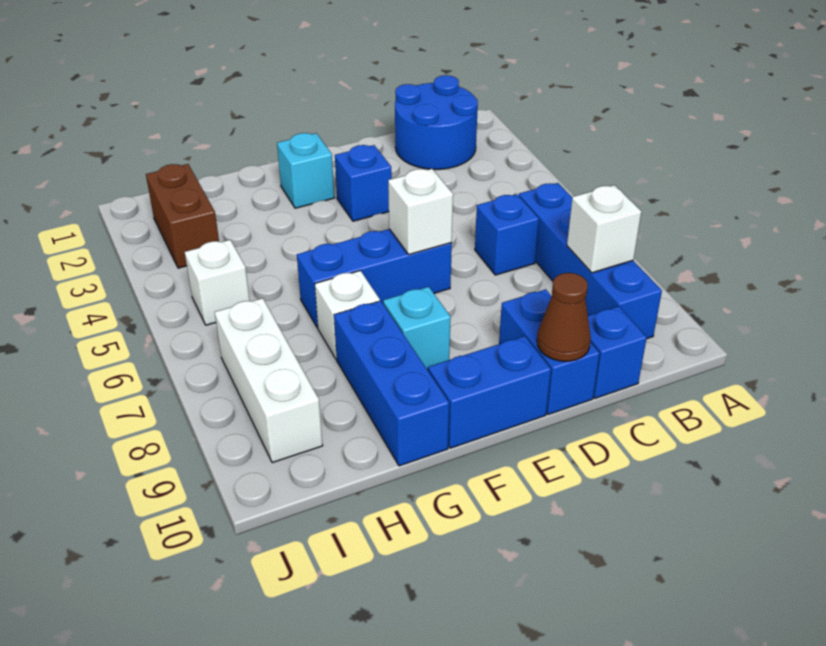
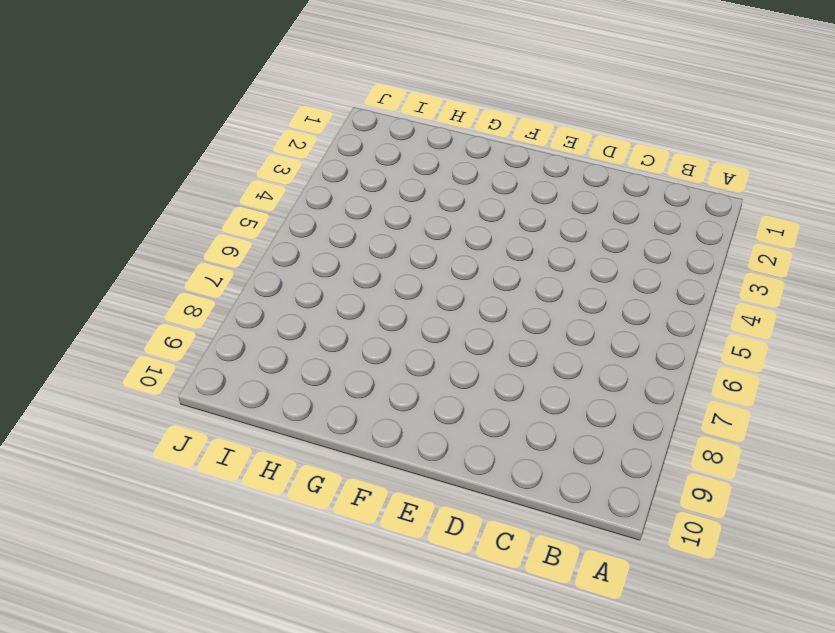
none -> blue 2x2 round brick [395,75,478,169]
none -> blue 1x4 brick [519,183,662,339]
none -> blue 1x1 brick [475,194,539,275]

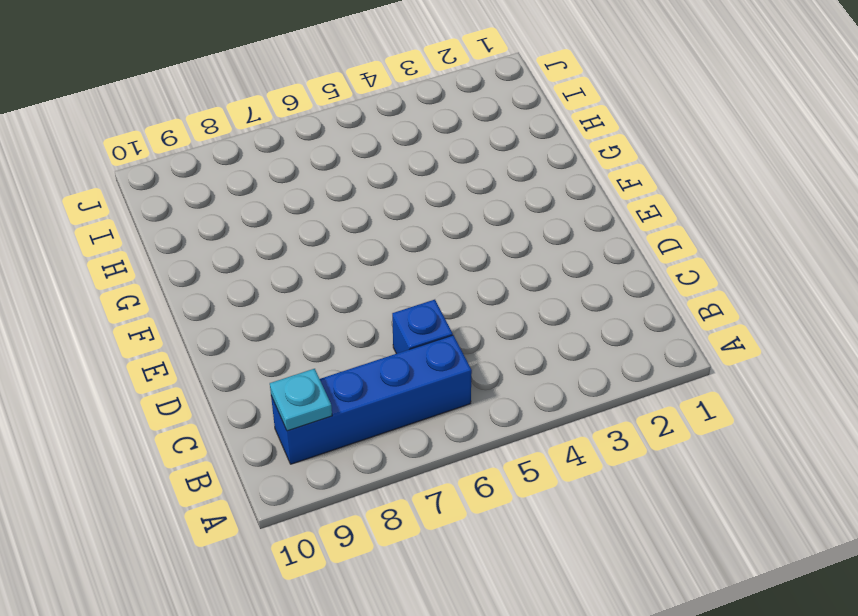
cyan 1x1 plate [270,369,332,431] -> none
none -> blue 2x2 round brick [395,75,478,169]
none -> blue 1x1 brick [588,306,647,398]
none -> blue 1x2 brick [499,289,600,414]

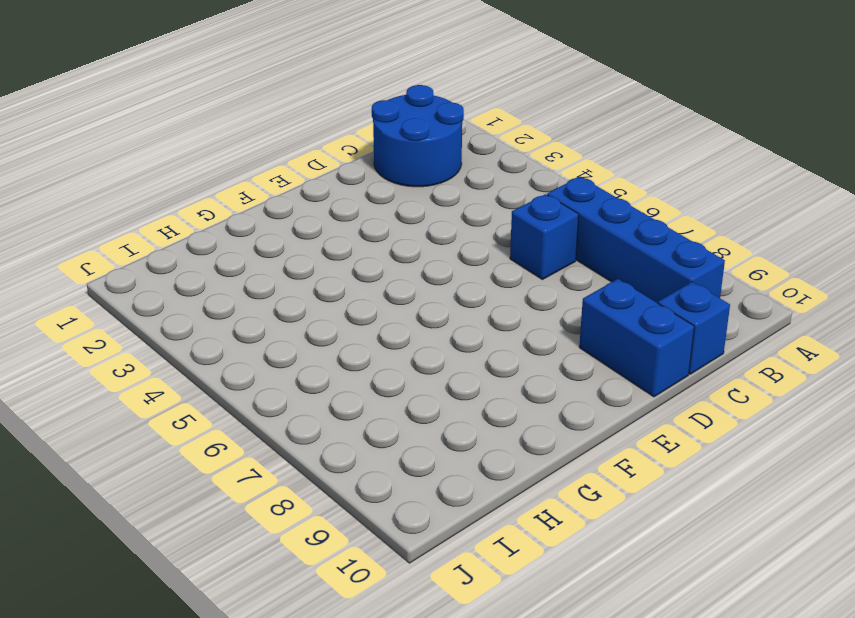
none -> blue 1x1 brick [335,145,392,221]
none -> blue 1x3 brick [297,229,452,328]
none -> blue 1x2 brick [428,336,551,448]

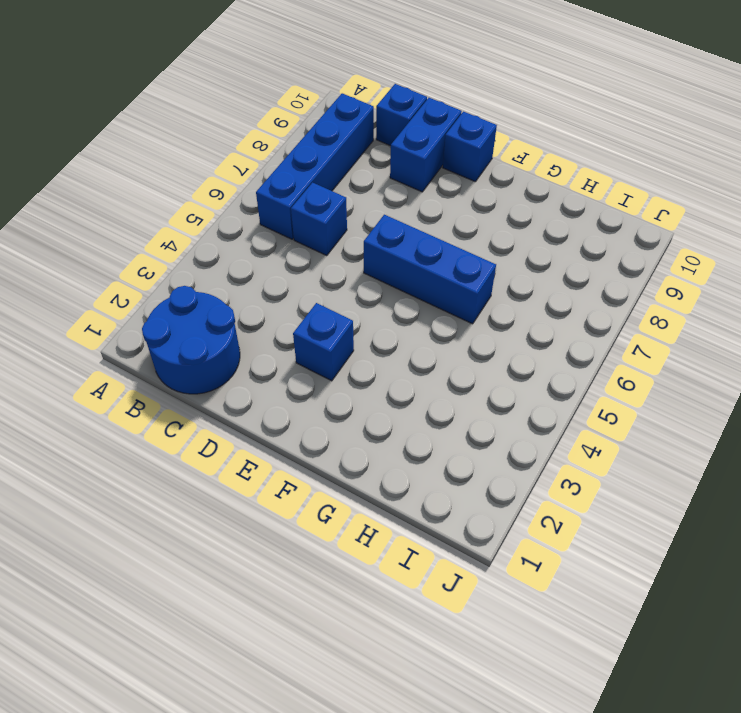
blue 1x1 brick [443,112,497,181] -> blue 1x2 brick [428,336,551,448]
none -> cyan 1x1 brick [277,133,334,208]
none -> cyan 1x1 brick [383,287,451,370]
none -> white 1x1 brick [315,271,380,359]

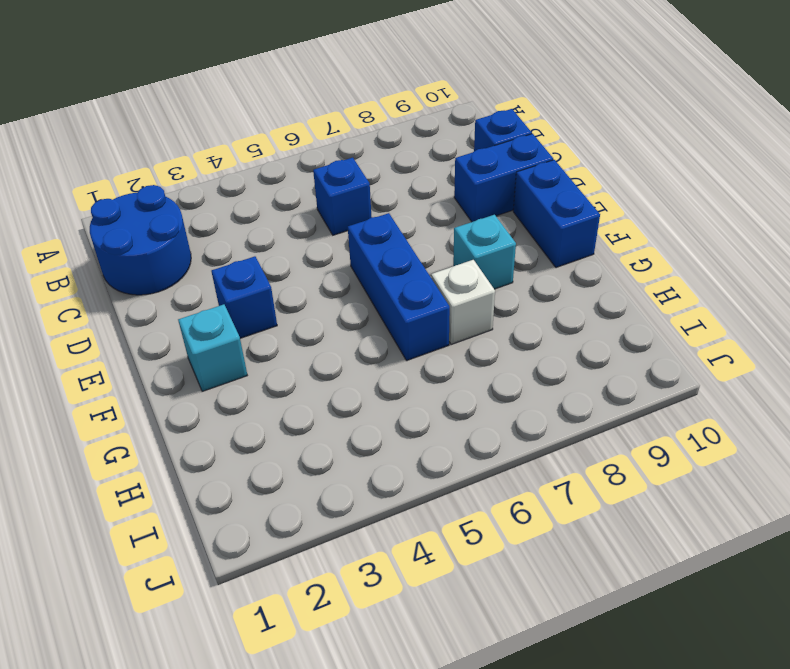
none -> blue 1x4 brick [519,183,662,339]
none -> blue 1x3 brick [334,301,449,466]
none -> brown 1x2 brick [146,164,219,268]

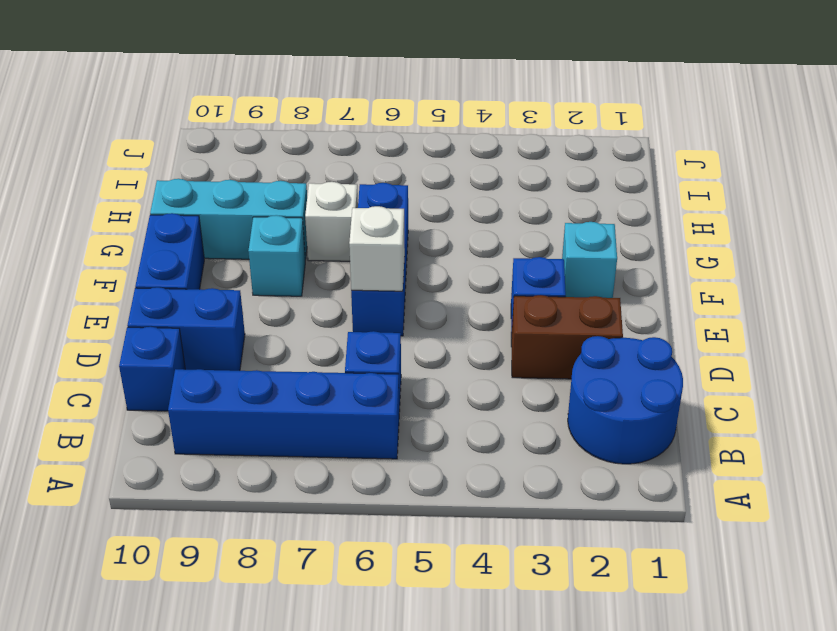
brown 1x2 brick [511,295,623,379] -> brown 1x2 brick moved to [146,164,219,268]
cyan 1x3 brick [150,179,307,260] -> blue 1x3 brick [334,301,449,466]
none -> white 1x1 brick [185,240,250,325]
none -> white 1x3 brick [215,298,323,463]
none -> white 1x1 brick [567,185,641,273]

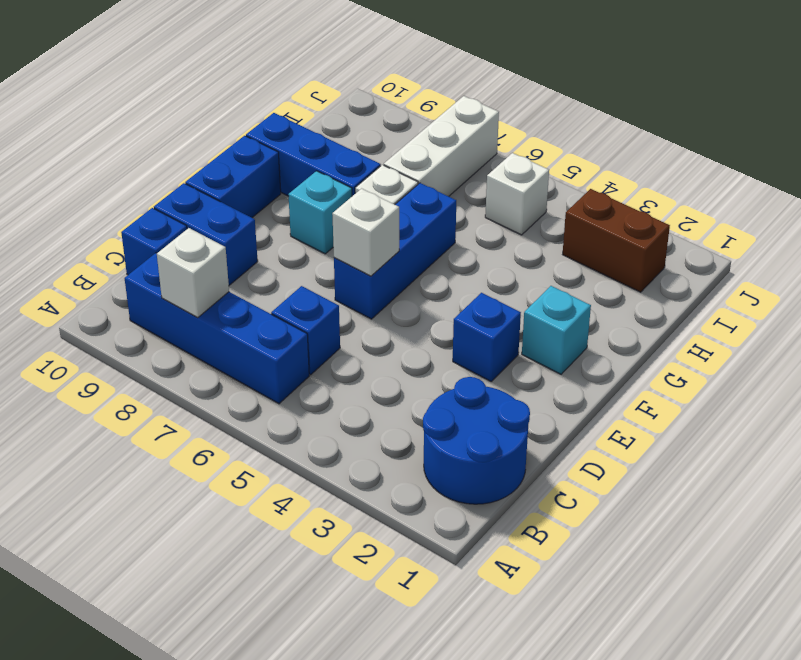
white 1x3 brick [384,96,499,196] -> white 1x3 brick turned to [215,298,323,463]
none -> brown 1x1 cone [537,273,591,361]

